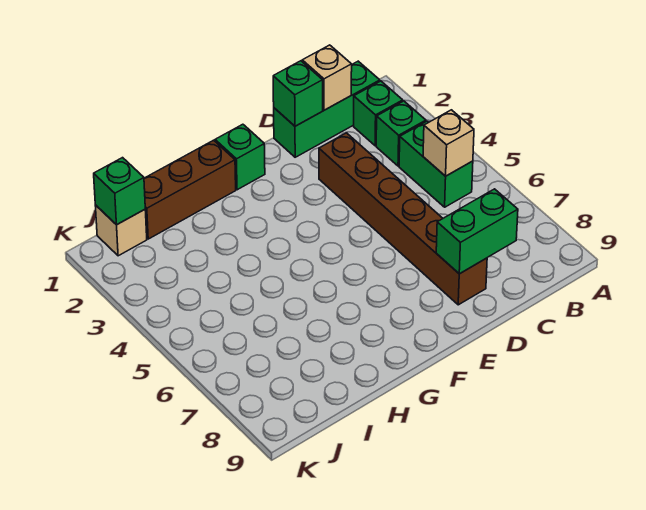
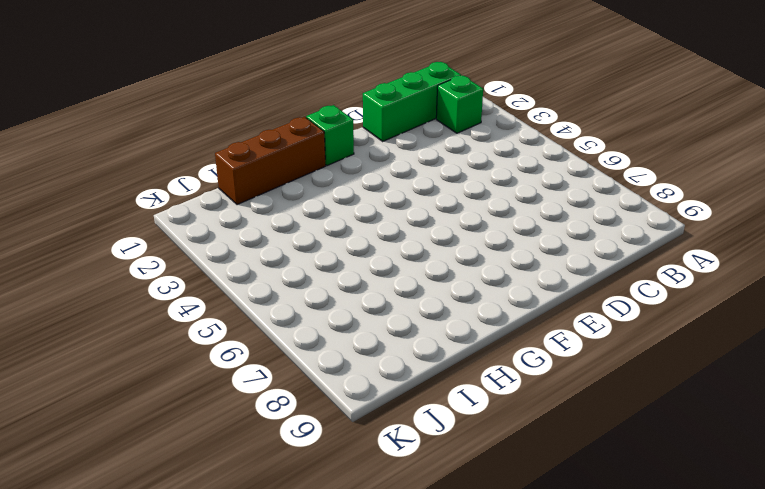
none -> green 1x1 brick [376,101,426,166]
none -> green 1x2 brick [399,121,473,207]
none -> brown 1x6 brick [319,133,487,305]

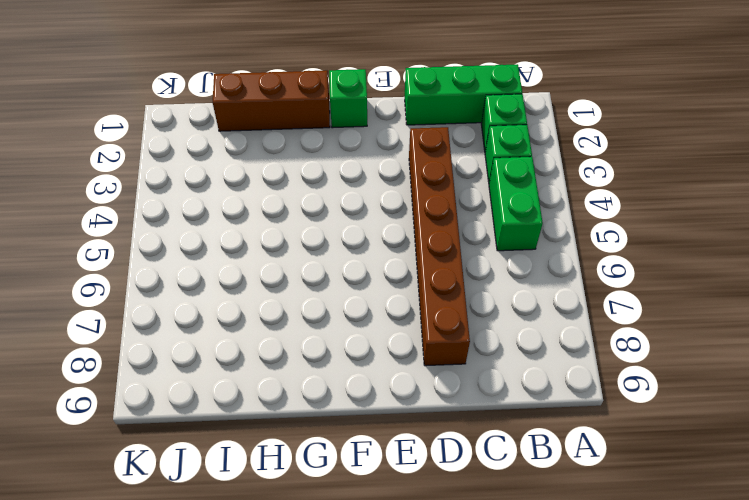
none -> tan 1x1 brick [95,205,147,256]
none -> tan 1x1 brick [423,110,474,176]
none -> tan 1x1 brick [302,45,352,110]

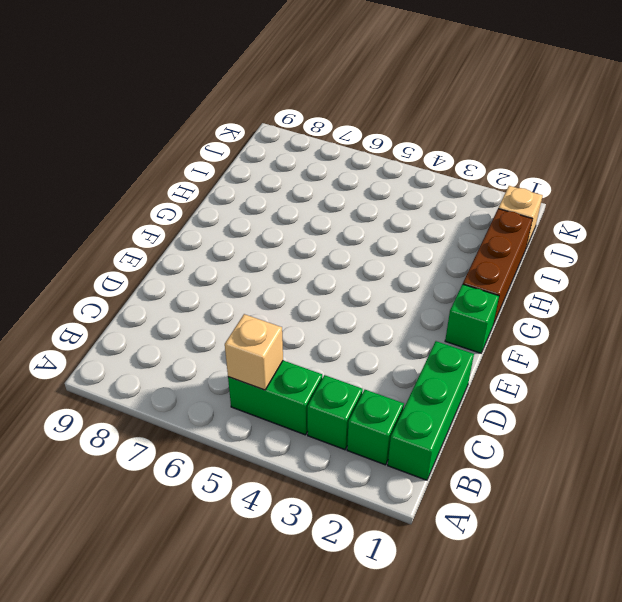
none -> brown 1x6 brick [319,133,487,305]
none -> tan 1x1 brick [302,45,352,110]
none -> green 1x2 brick [436,189,518,274]

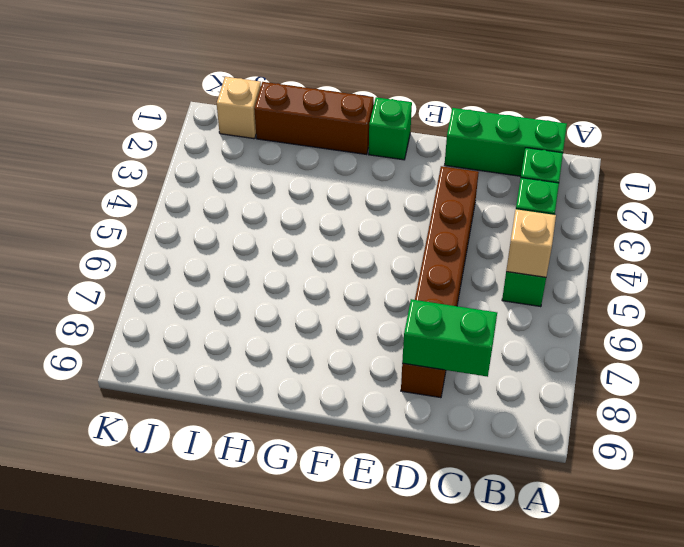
none -> tan 1x1 brick [302,45,352,110]
none -> green 1x1 brick [273,61,323,126]
none -> green 1x1 brick [94,158,145,225]

